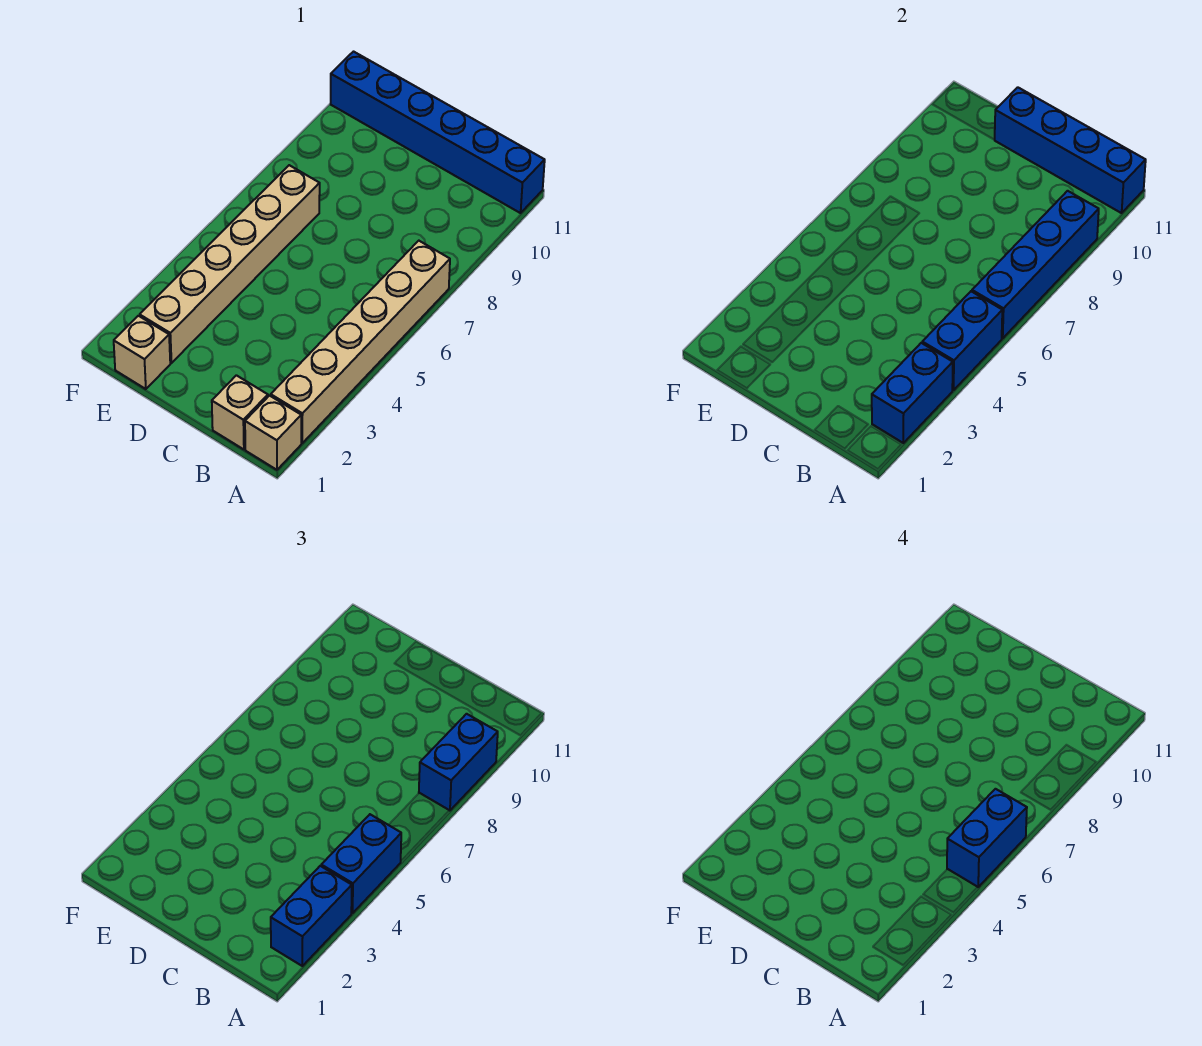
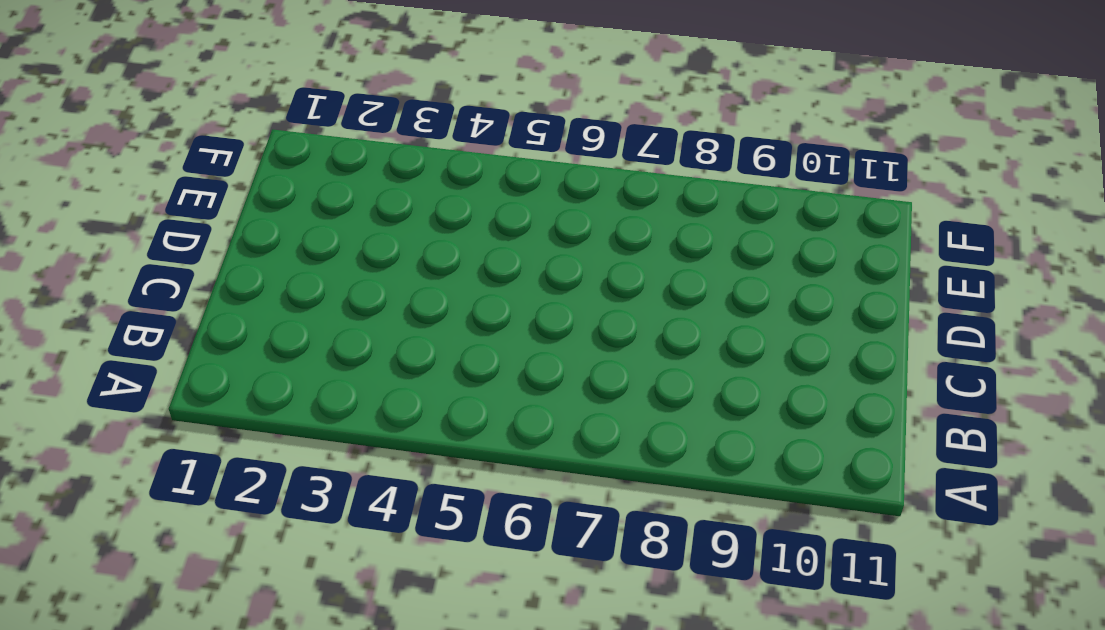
none -> tan 1x1 brick [245,396,301,470]
none -> tan 1x6 brick [271,241,450,443]
none -> blue 1x6 brick [331,52,545,213]

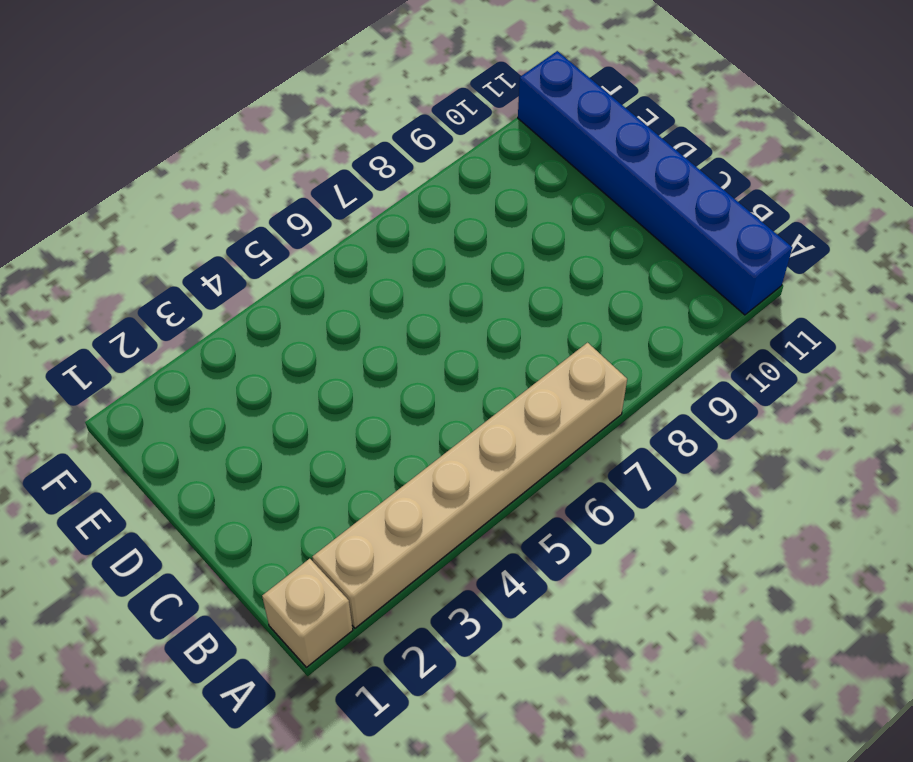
none -> tan 1x1 brick [212,375,268,449]
none -> tan 1x1 brick [114,316,170,389]
none -> tan 1x6 brick [140,165,320,363]

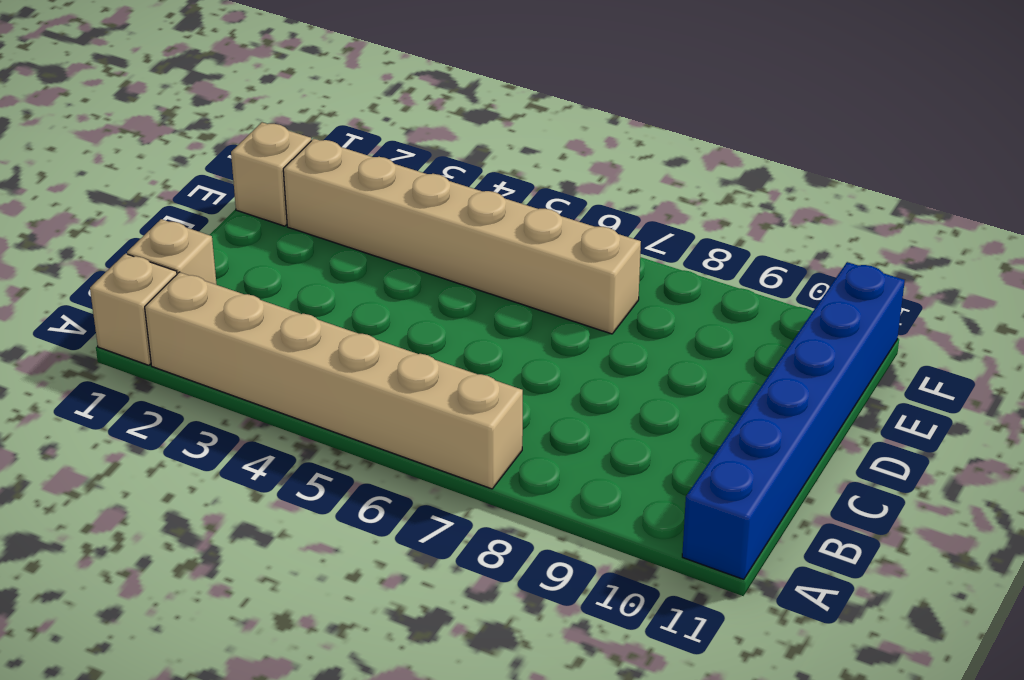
none -> blue 1x2 brick [872,343,953,443]
none -> blue 1x2 brick [922,291,1002,390]
none -> blue 1x4 brick [972,191,1099,338]

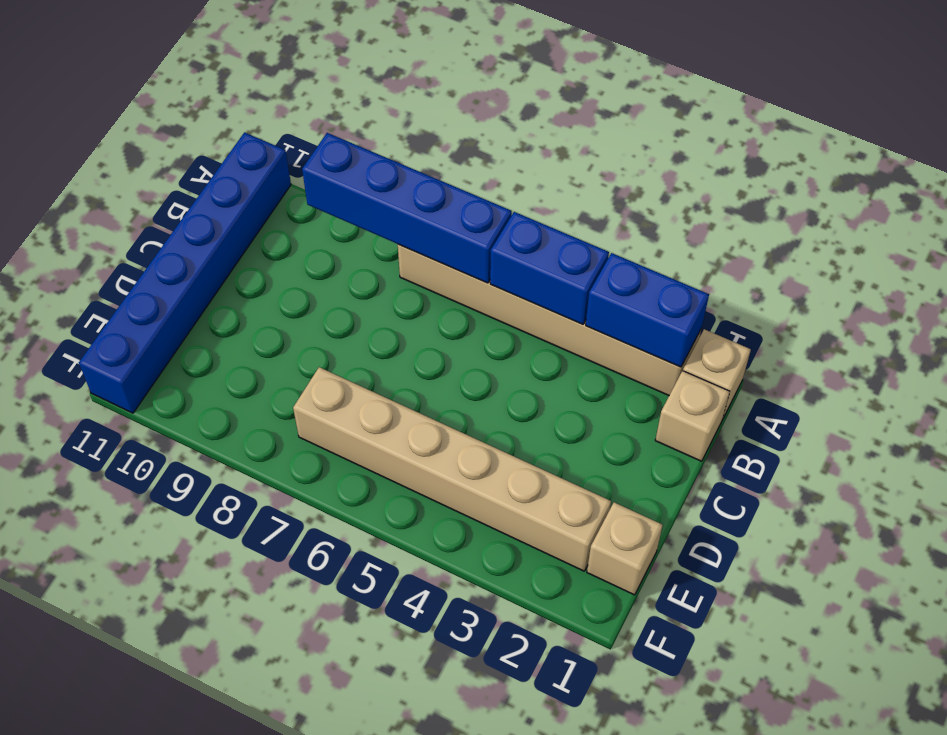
none -> blue 1x4 brick [995,87,1146,213]
none -> blue 1x2 brick [271,866,352,966]
none -> blue 1x2 brick [321,814,401,913]

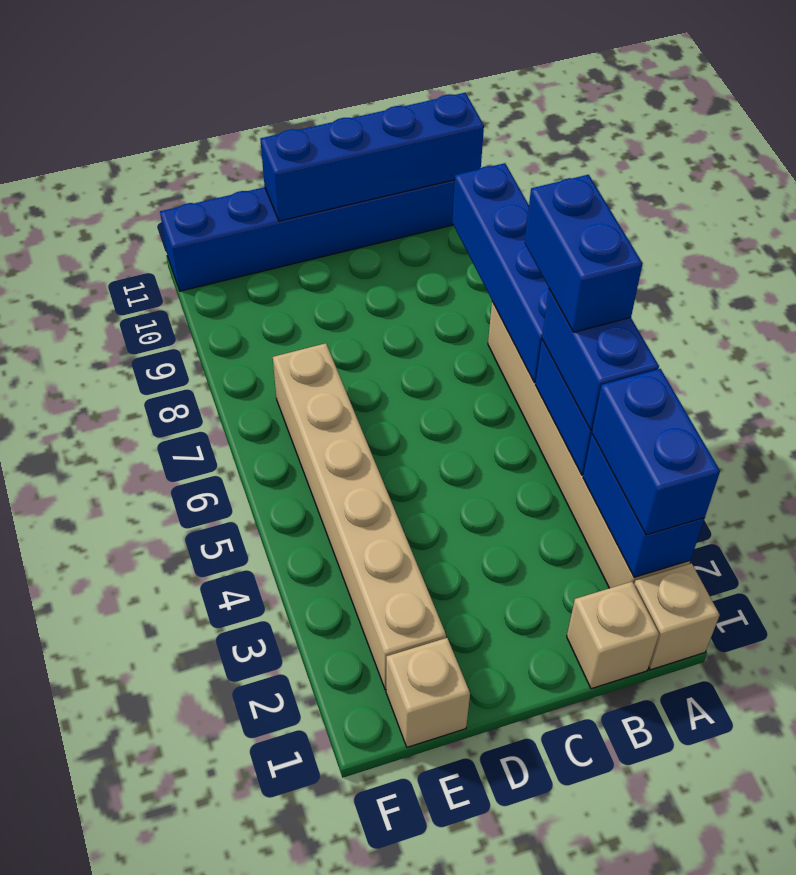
none -> blue 1x2 brick [419,714,498,811]

